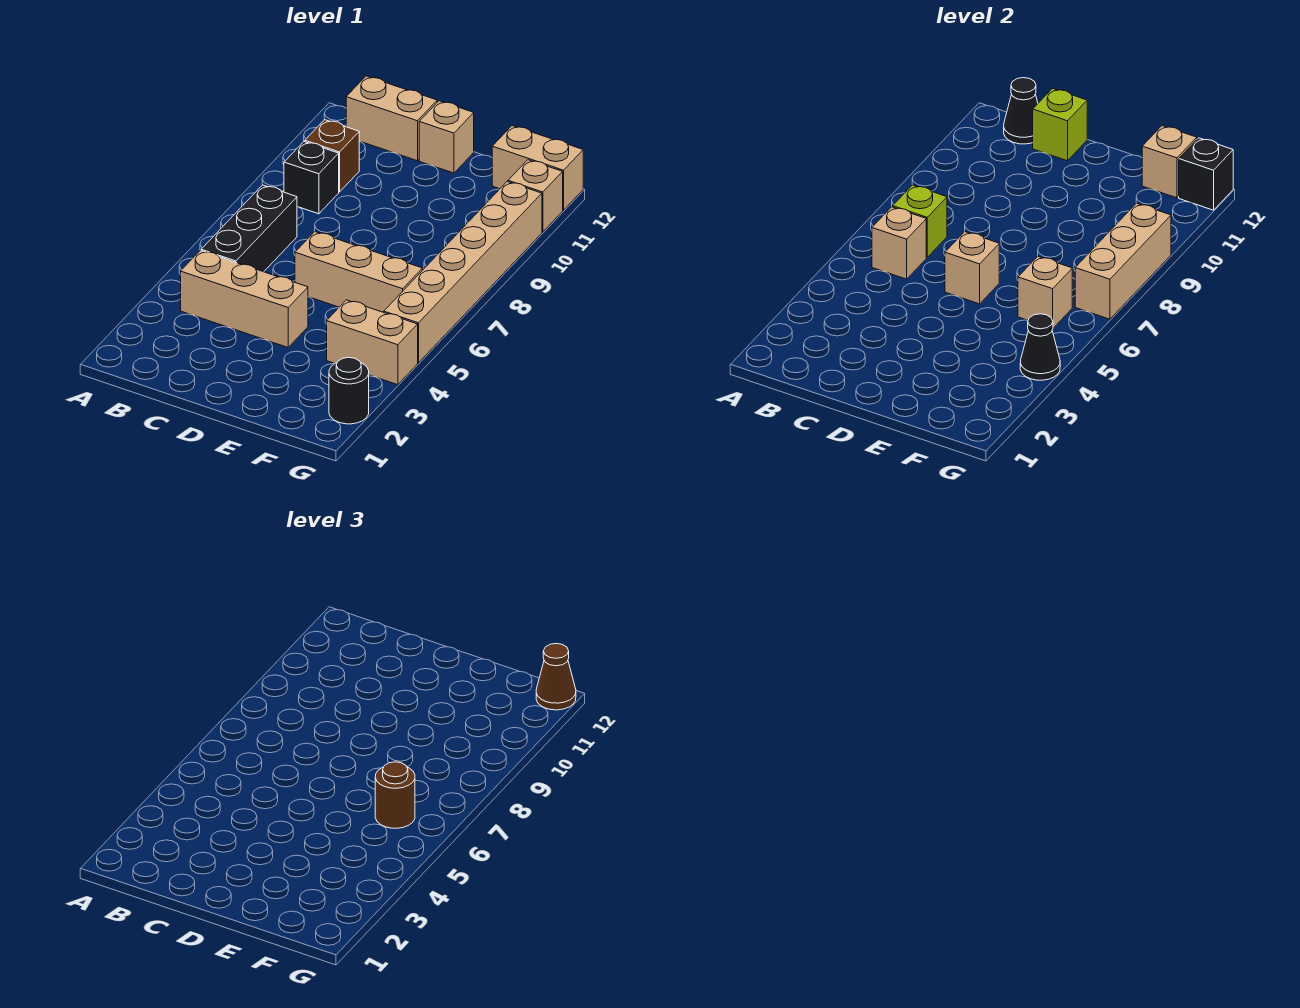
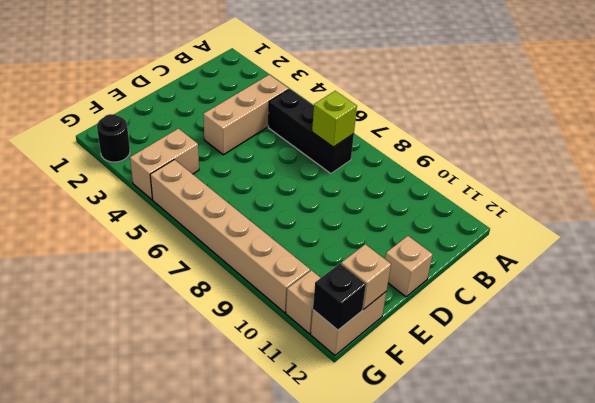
none -> black 1x1 brick [284,141,339,214]
none -> brown 1x1 brick [305,120,359,192]
none -> tan 1x2 brick [346,76,437,161]

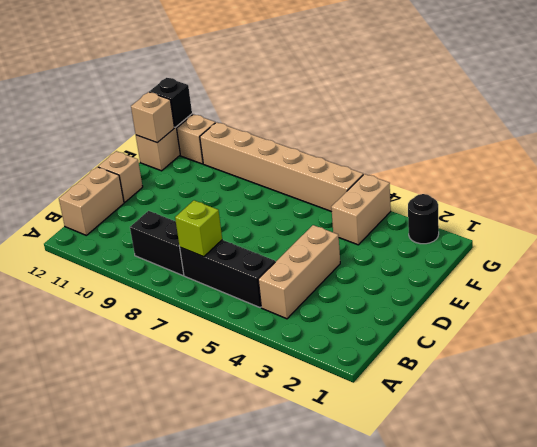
black 1x2 brick [130,211,184,275] -> black 1x1 brick [284,141,339,214]
none -> brown 1x1 brick [305,120,359,192]
none -> tan 1x3 brick [295,232,422,312]
none -> tan 1x1 brick [872,207,926,279]

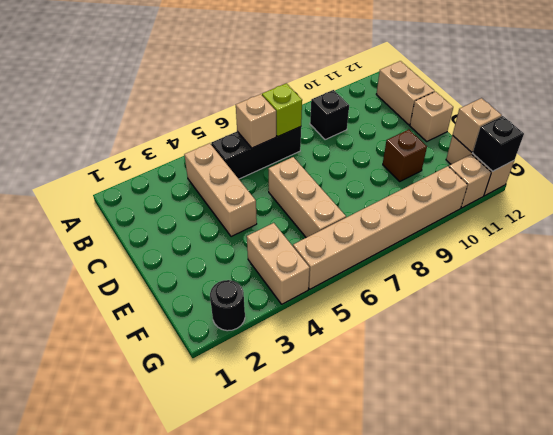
brown 1x1 brick [383,130,427,181] -> brown 1x1 brick moved to [305,120,359,192]
none -> black 1x1 cone [1004,78,1038,144]
none -> lime 1x1 brick [1033,88,1087,161]
none -> tan 1x1 brick [945,232,999,304]

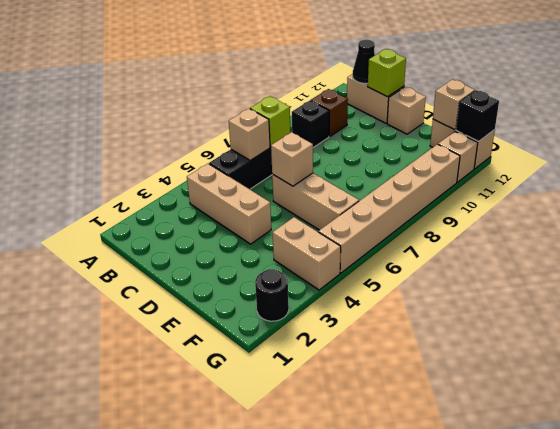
none -> tan 1x1 brick [1018,257,1072,328]
none -> black 1x1 cone [1020,314,1060,380]
none -> tan 1x3 brick [1075,203,1171,319]

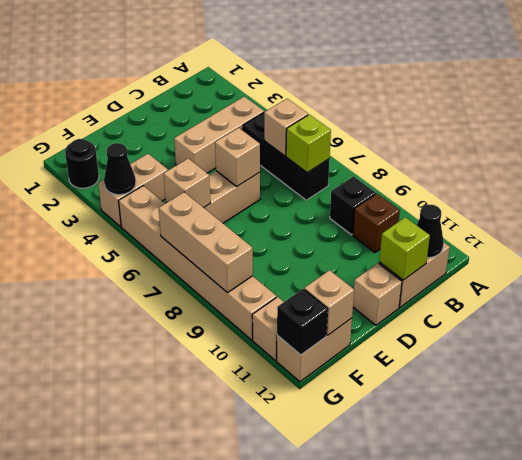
none -> brown 1x1 round brick [375,762,415,828]
none -> brown 1x1 cone [536,644,576,710]

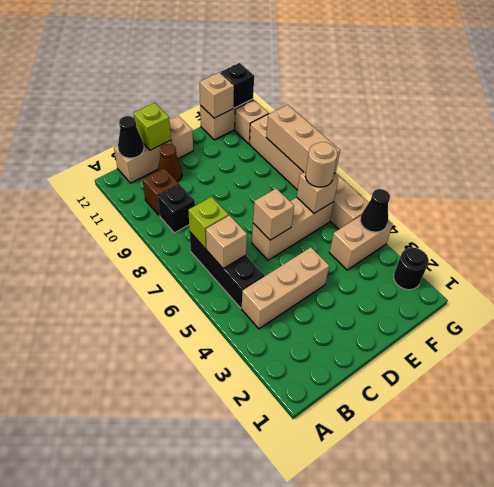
brown 1x1 cone [158,144,182,182] -> brown 1x1 cone moved to [536,644,576,710]
tan 1x1 round brick [305,142,337,187] -> brown 1x1 round brick [375,762,415,828]

